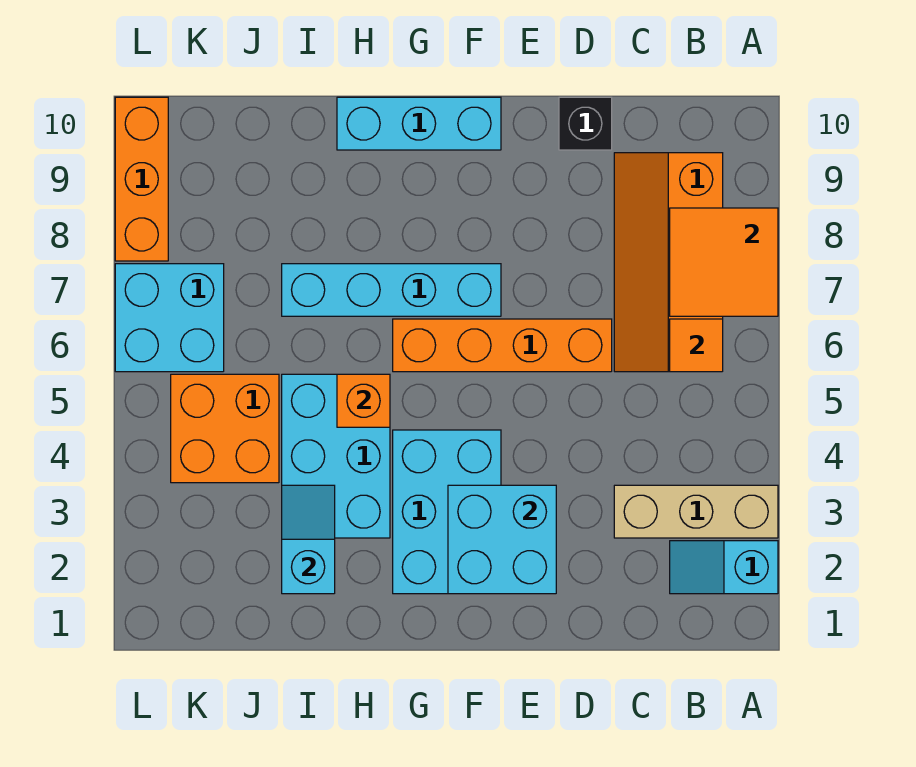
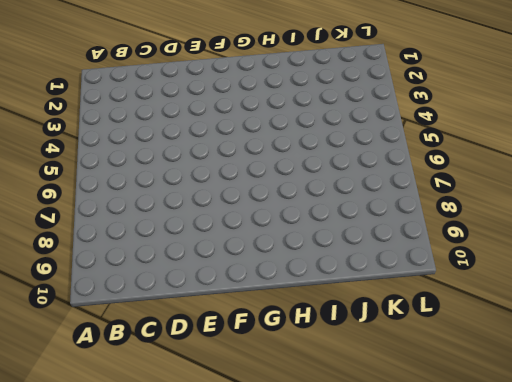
none -> cyan 1x2 slope [670,541,778,594]
none -> tan 1x3 brick [614,485,778,538]
none -> orange 2x4 slope [614,153,723,372]

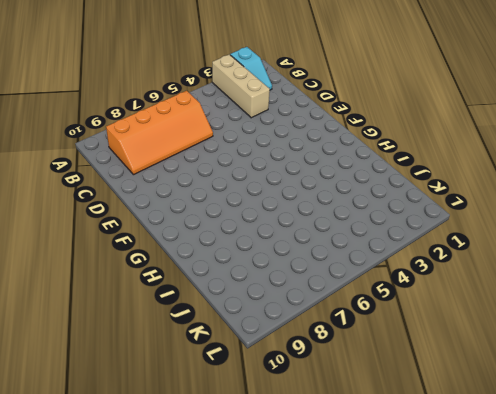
none -> orange 1x4 brick [393,319,612,372]
none -> black 1x1 brick [559,97,612,150]
none -> cyan 2x3 brick [393,430,501,594]

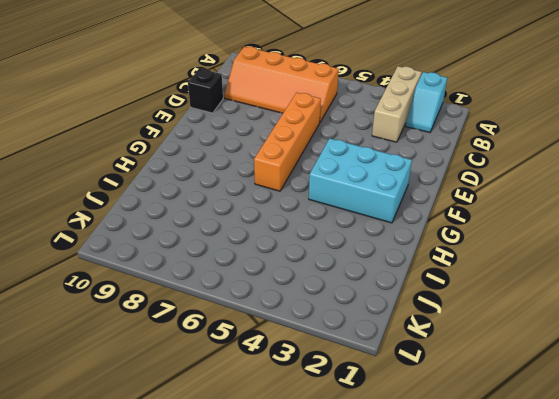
none -> cyan 1x4 brick [282,264,501,316]
none -> cyan 1x3 brick [337,97,501,150]
none -> cyan 2x3 brick [282,374,390,538]

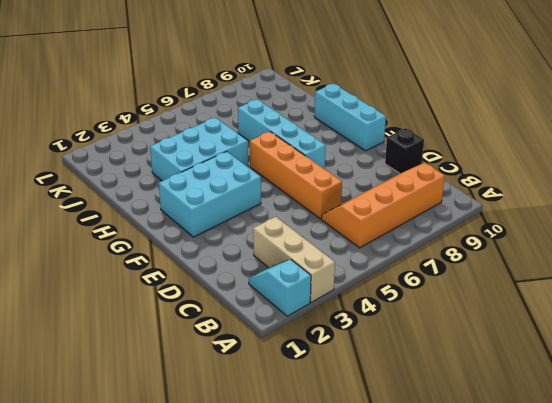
none -> orange 2x2 brick [171,374,279,483]
none -> cyan 2x2 brick [115,264,224,372]
none -> orange 1x3 brick [115,97,168,261]

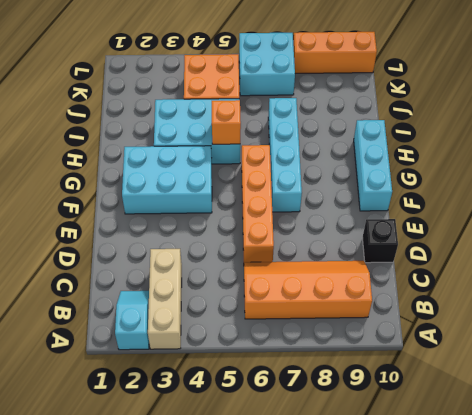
none -> orange 2x2 tile [670,208,778,316]
none -> orange 1x1 tile [670,319,723,372]
none -> cyan 2x2 brick [448,485,556,594]

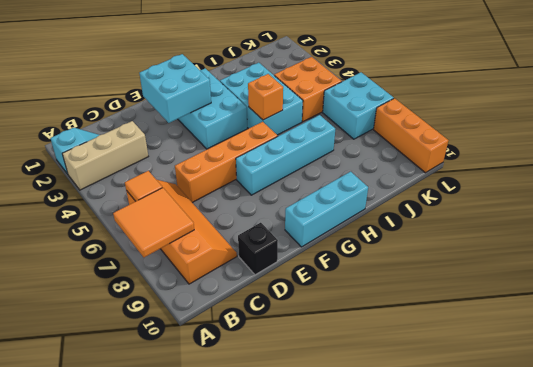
none -> cyan 1x2 slope [282,485,335,594]

